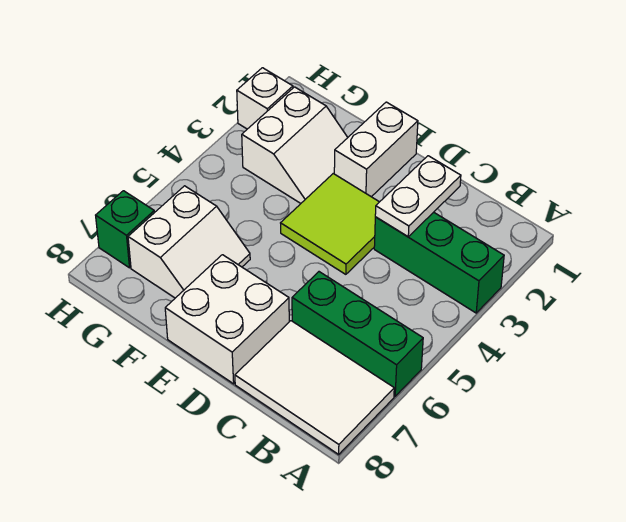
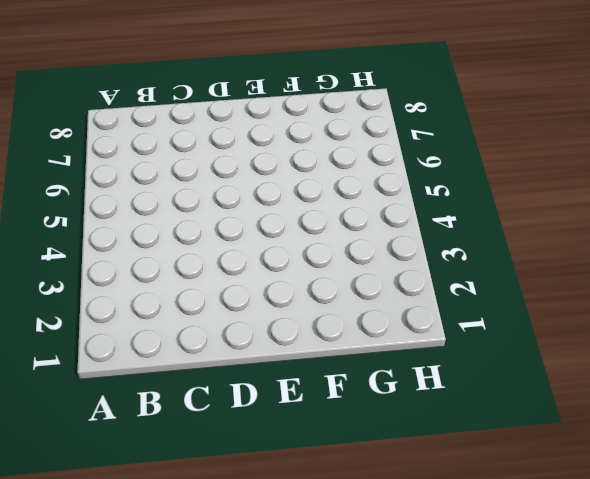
none -> green 1x3 brick [374,212,504,313]
none -> green 1x3 brick [292,272,423,396]

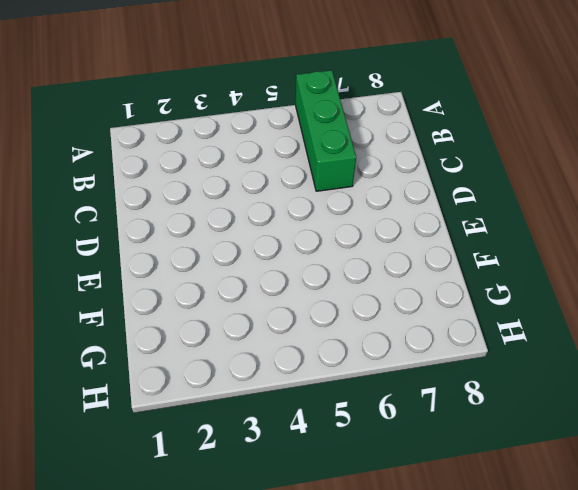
none -> green 1x3 brick [374,212,504,313]
none -> white 2x3 tile [235,321,394,454]

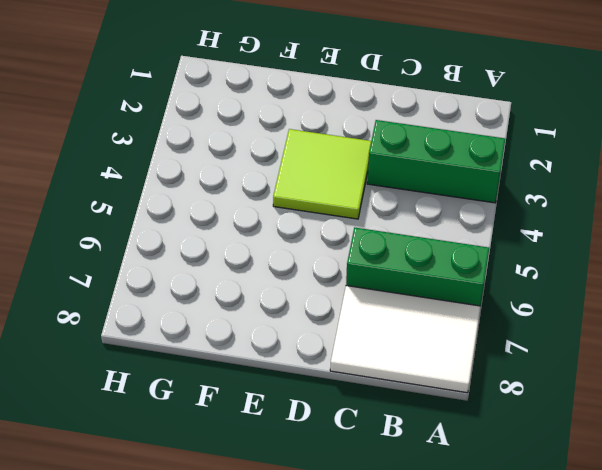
none -> white 2x2 brick [165,255,289,384]
none -> white 1x2 brick [334,102,418,197]

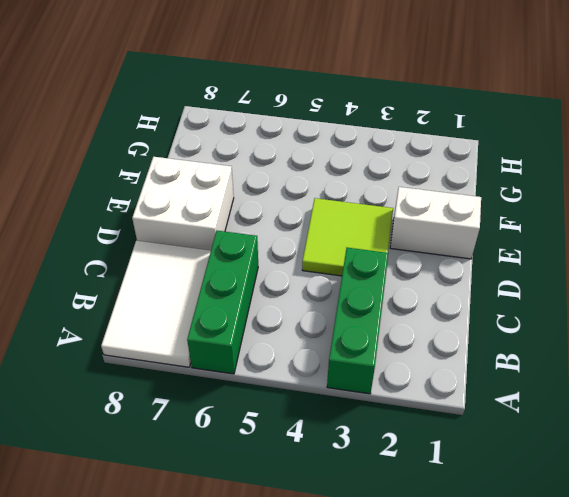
none -> white 2x2 slope [242,87,348,203]
none -> white 2x2 slope [128,186,250,298]

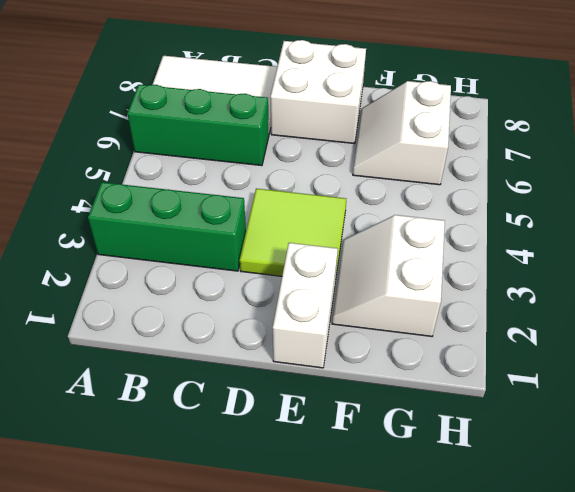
none -> white 1x1 brick [237,68,293,129]
none -> green 1x1 brick [96,191,154,268]

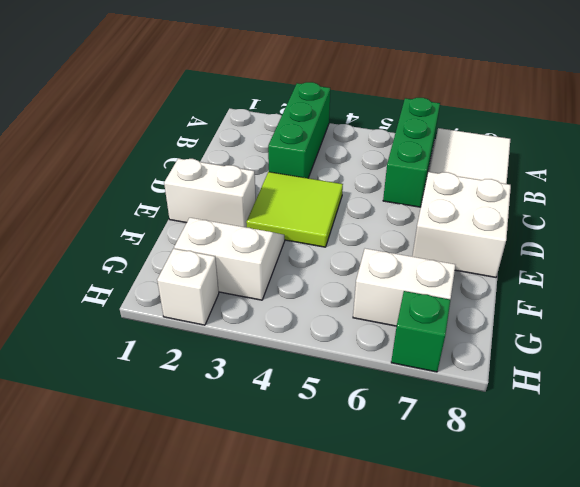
none -> white 1x2 plate [375,156,461,237]

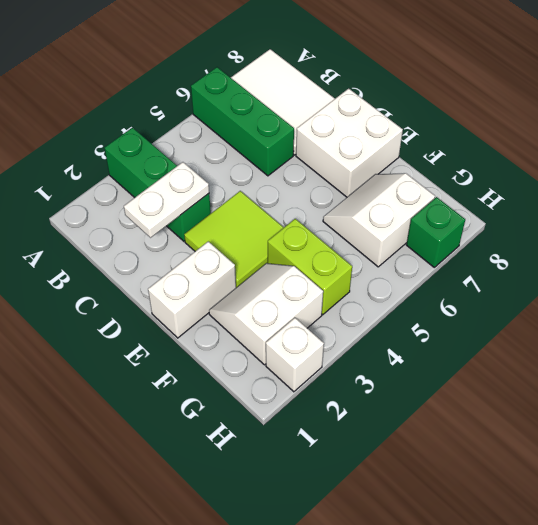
lime 1x2 brick [268,219,352,315] -> none

